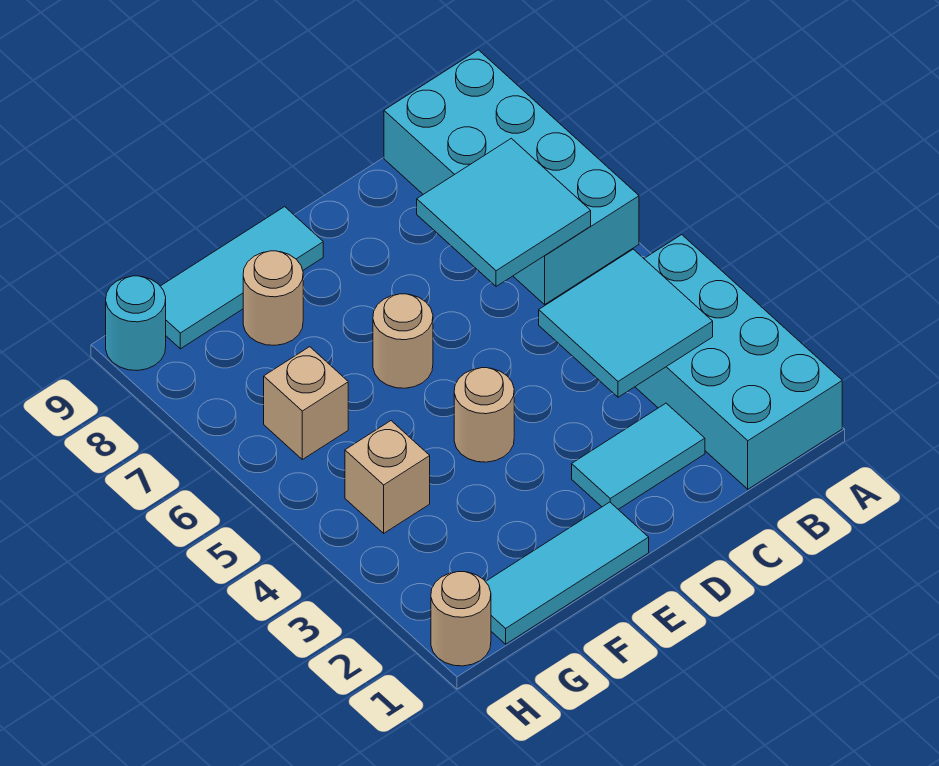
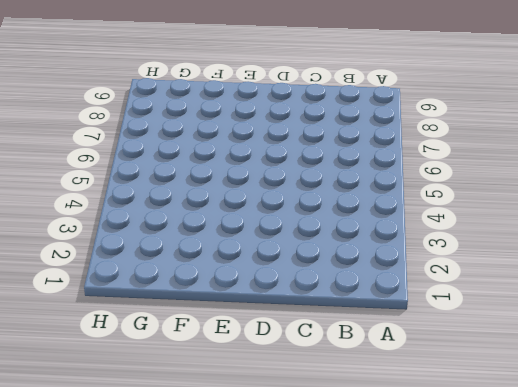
none -> cyan 2x4 brick [635,235,842,489]
none -> cyan 2x4 brick [384,50,639,304]
none -> cyan 1x2 tile [572,403,705,509]

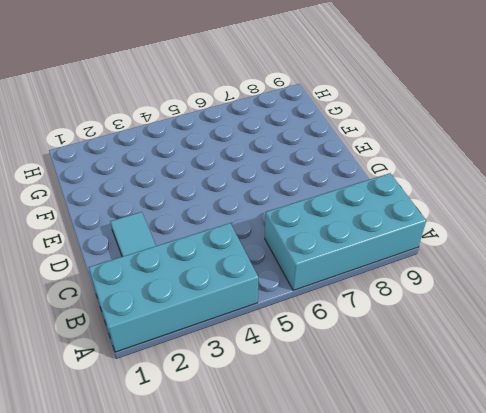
none -> cyan 1x3 tile [486,502,649,644]
none -> tan 1x1 round brick [454,368,514,462]
none -> tan 1x1 round brick [373,294,433,388]

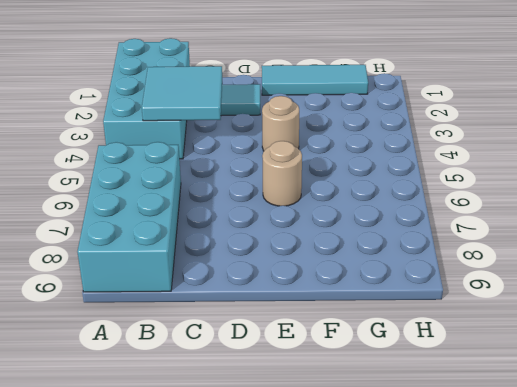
none -> cyan 1x3 tile [160,207,323,349]
none -> tan 1x1 round brick [243,251,303,345]
none -> tan 1x1 brick [345,421,430,533]

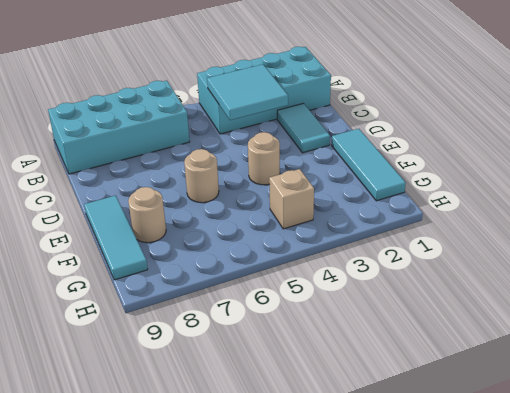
none -> tan 1x1 brick [264,347,348,459]
none -> tan 1x1 round brick [431,572,491,666]
none -> cyan 1x1 round brick [106,276,166,371]

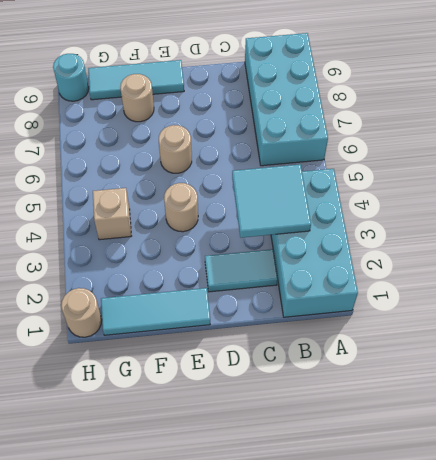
none -> tan 1x1 brick [264,347,348,459]
none -> cyan 2x2 tile [417,138,591,286]

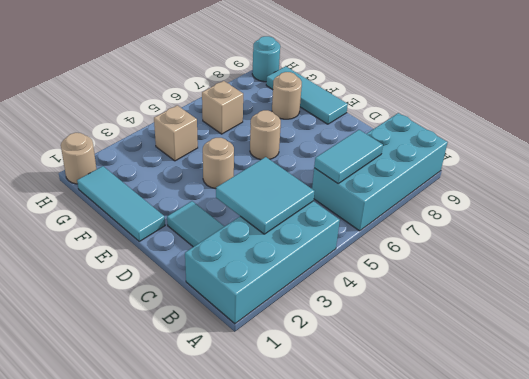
cyan 1x2 tile [314,130,383,183] -> cyan 2x2 tile [417,138,591,286]

